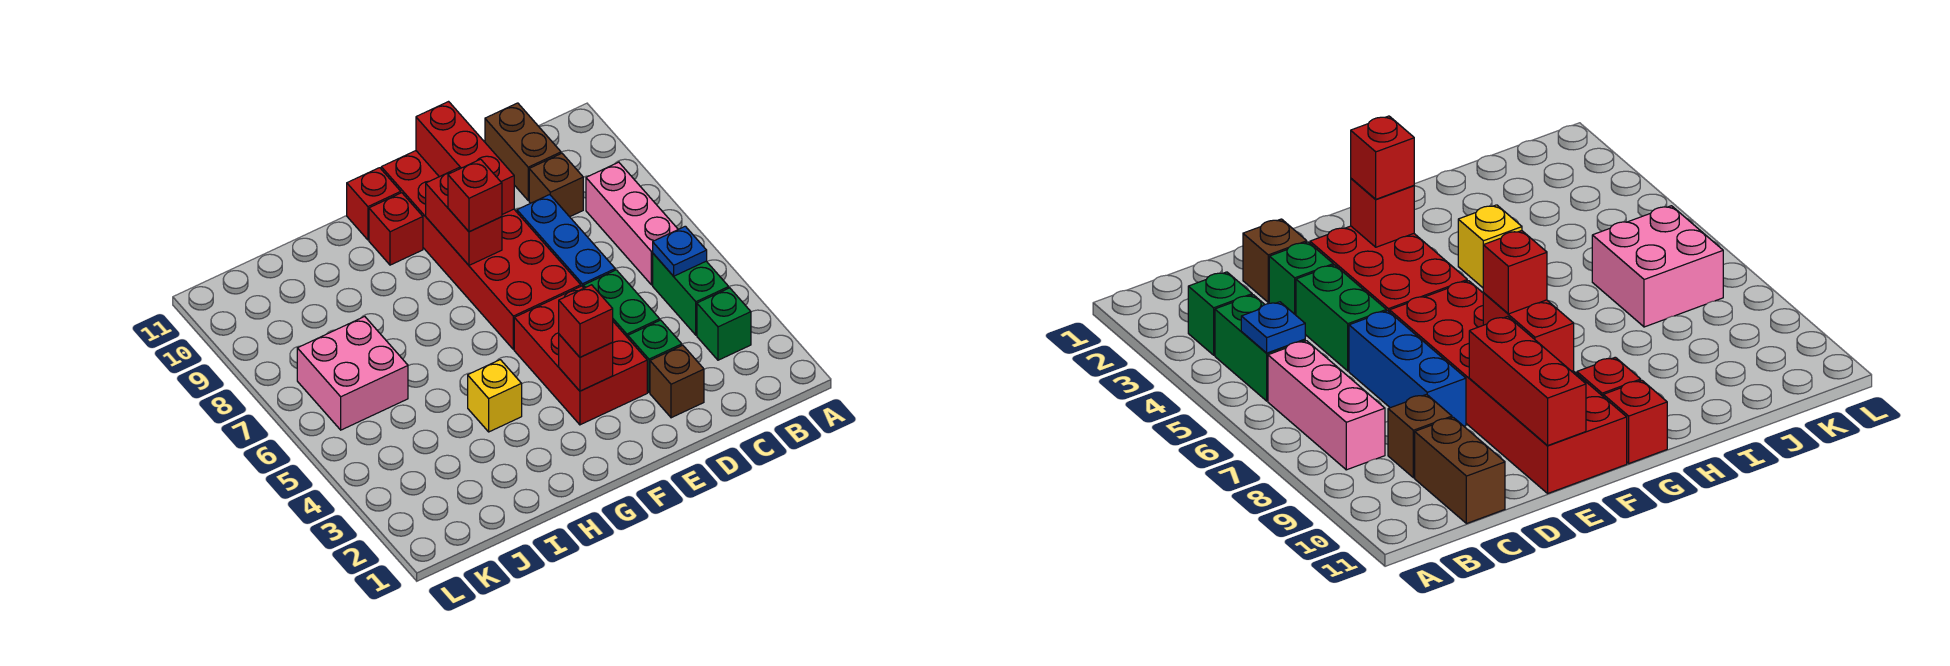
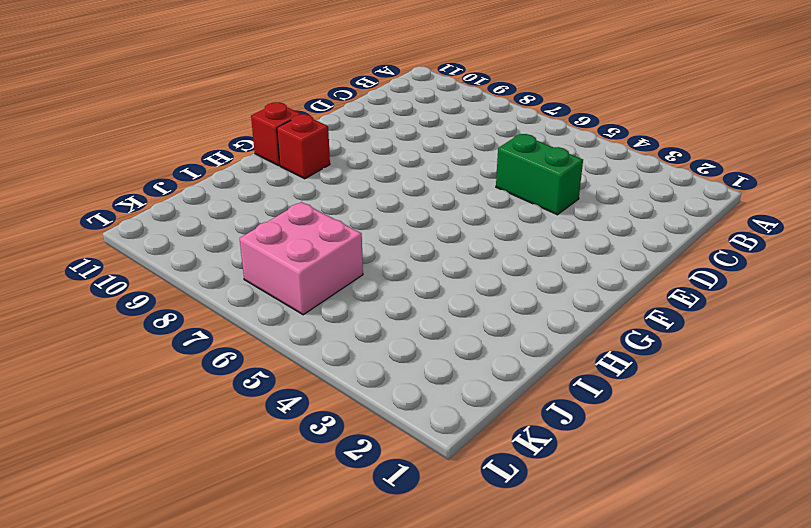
none -> green 1x1 brick [697,288,751,360]
none -> green 1x2 brick [653,254,729,335]
none -> pink 1x3 brick [586,162,678,285]

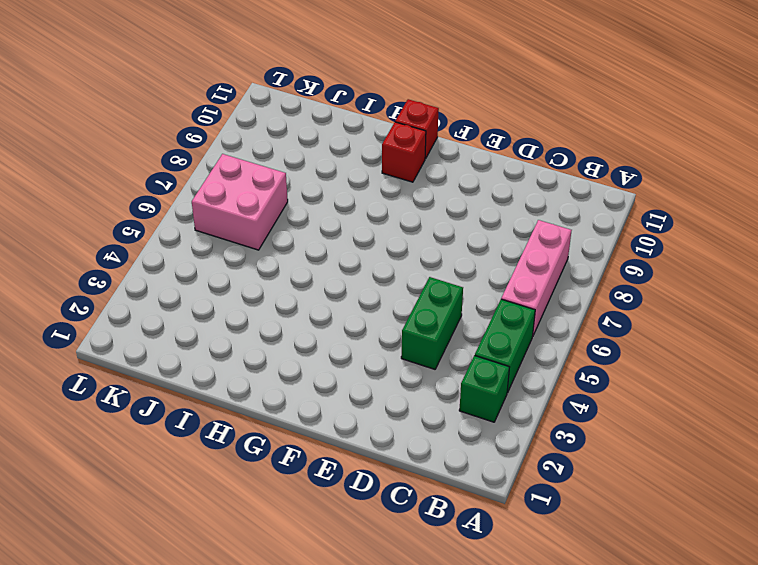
none -> brown 1x1 brick [529,153,583,217]
none -> brown 1x2 brick [485,103,561,200]
none -> brown 1x1 brick [650,345,704,418]

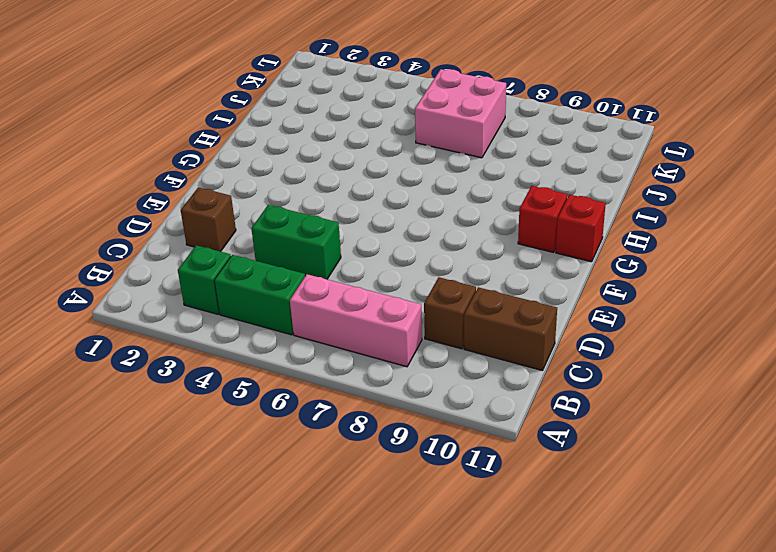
none -> green 1x1 brick [628,320,682,392]
none -> blue 1x3 brick [517,195,615,287]
none -> red 2x3 brick [514,286,647,425]

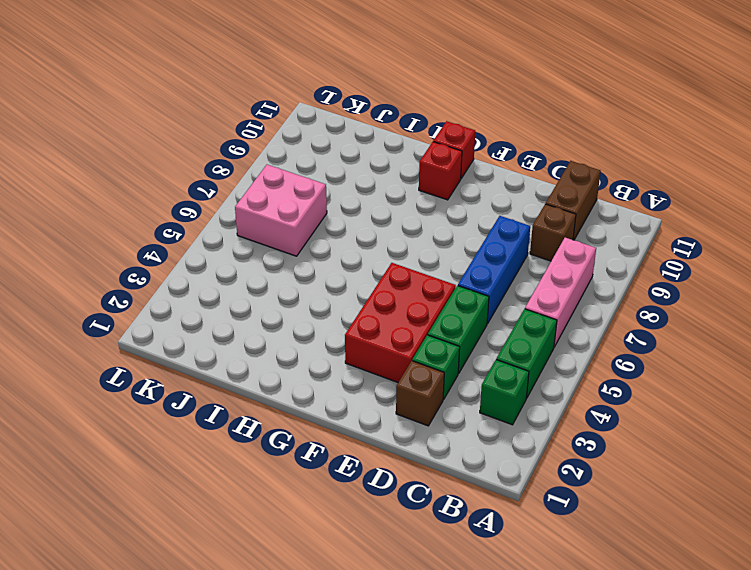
none -> red 2x6 brick [381,151,581,349]
none -> yellow 1x1 brick [468,360,522,432]
none -> blue 1x1 plate [653,226,707,276]

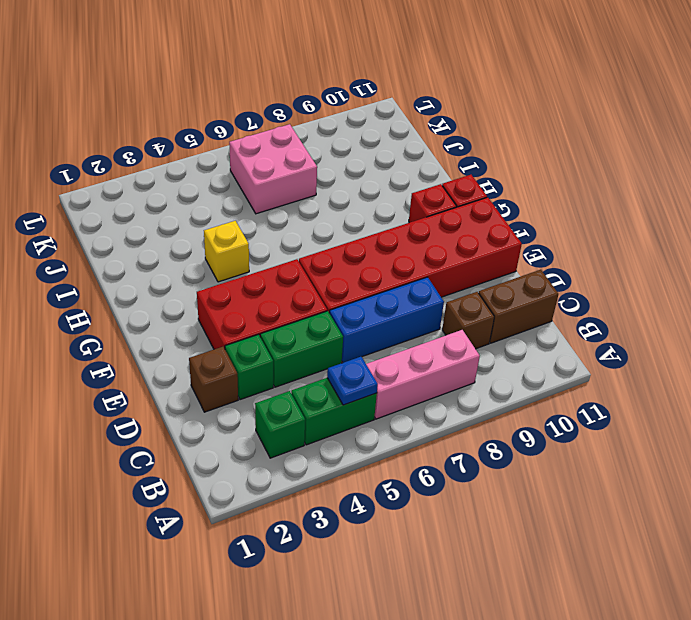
none -> red 1x3 brick [416,102,514,214]
none -> red 1x1 brick [559,334,613,391]
none -> red 1x2 brick [426,168,502,265]

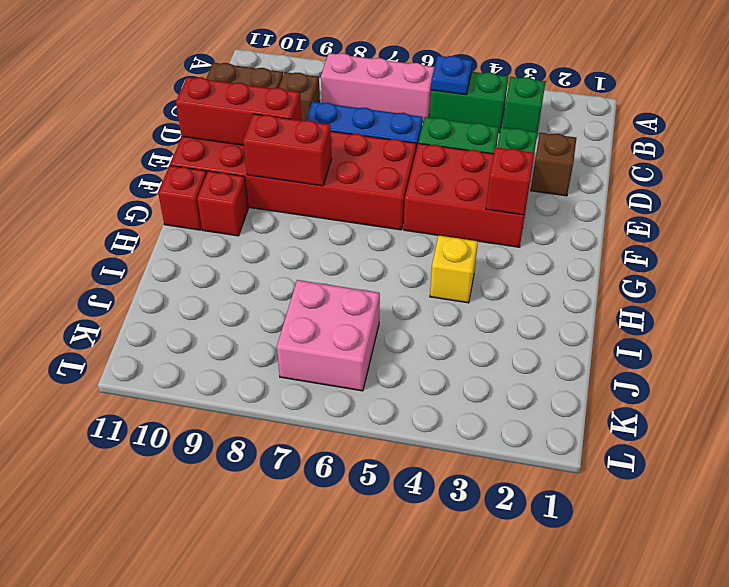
none -> red 1x1 brick [559,285,613,357]
none -> red 1x1 brick [448,159,502,232]

